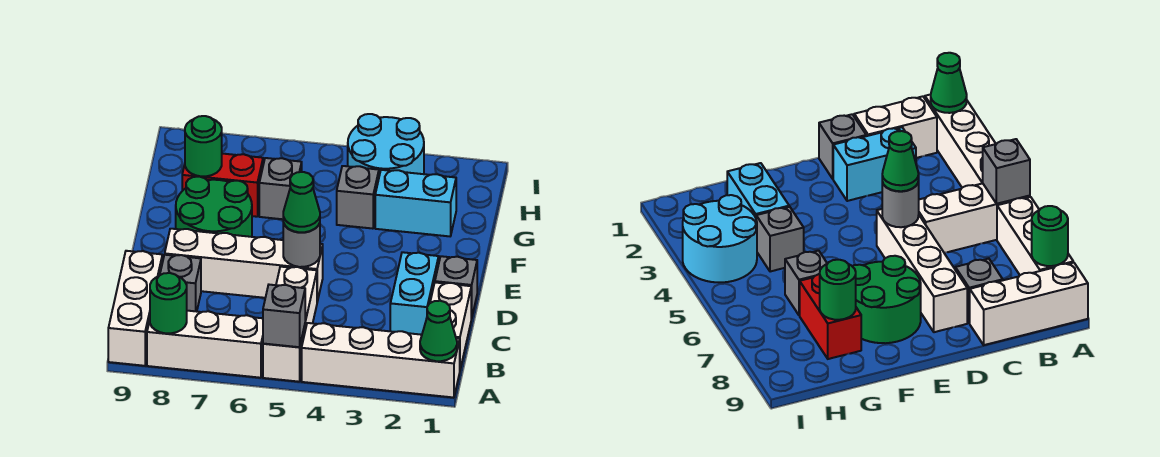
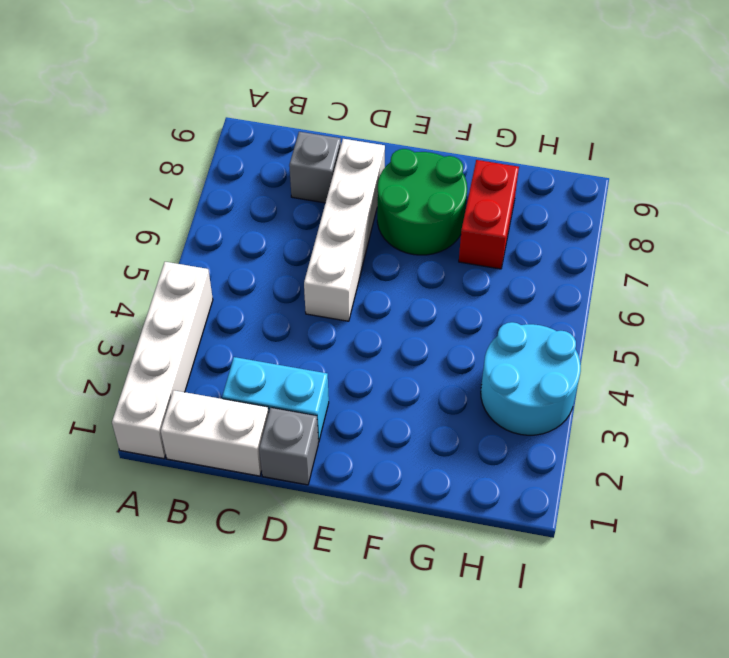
none -> white 1x3 brick [263,267,317,382]
none -> white 1x3 brick [147,311,263,378]
none -> white 1x3 brick [108,251,162,366]

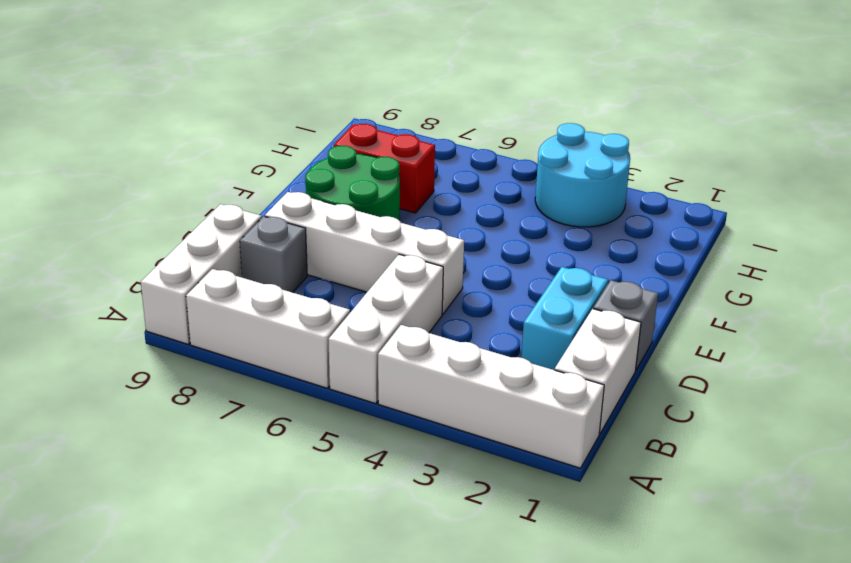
none -> cyan 1x2 brick [375,170,456,236]
none -> grey 1x1 brick [337,166,379,229]
none -> grey 1x1 brick [259,158,302,219]

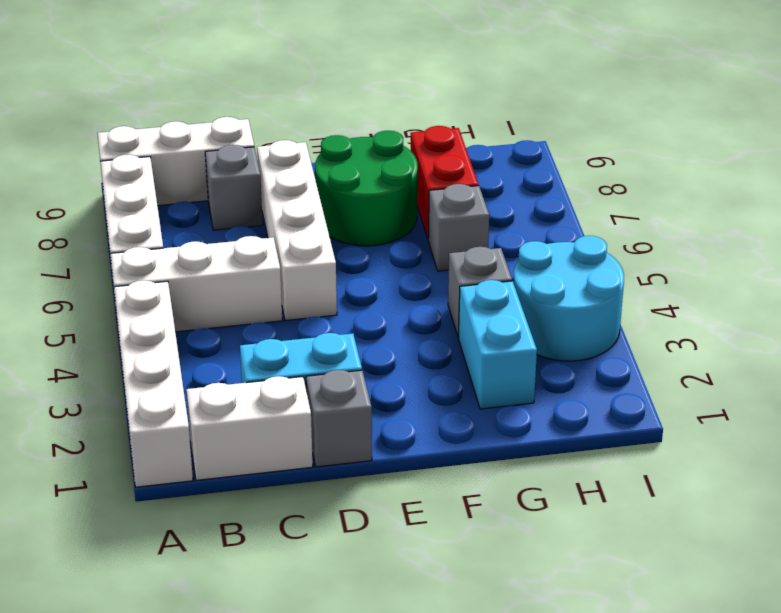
none -> green 1x1 cone [420,301,457,361]
none -> grey 1x1 brick [263,285,305,347]
none -> green 1x1 round brick [150,273,187,333]

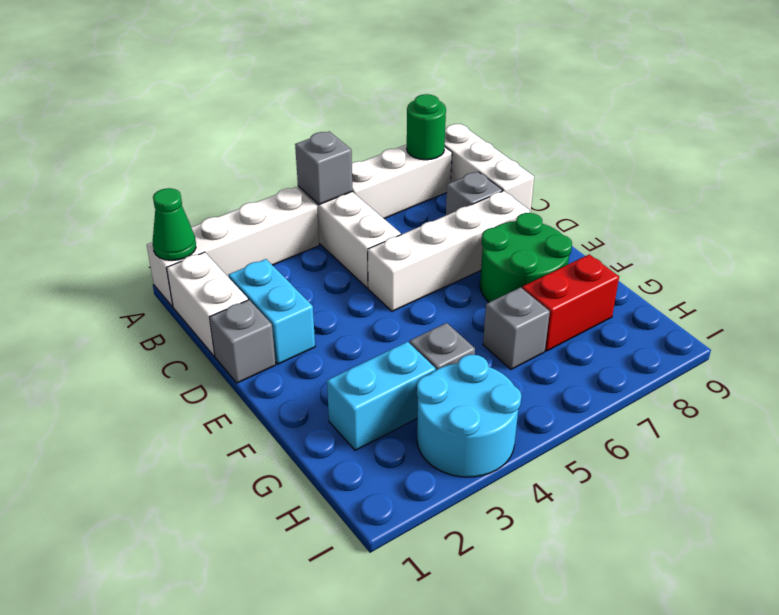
none -> grey 1x1 round brick [283,223,320,267]
none -> green 1x1 round brick [185,116,222,176]
none -> green 1x1 cone [283,172,320,232]

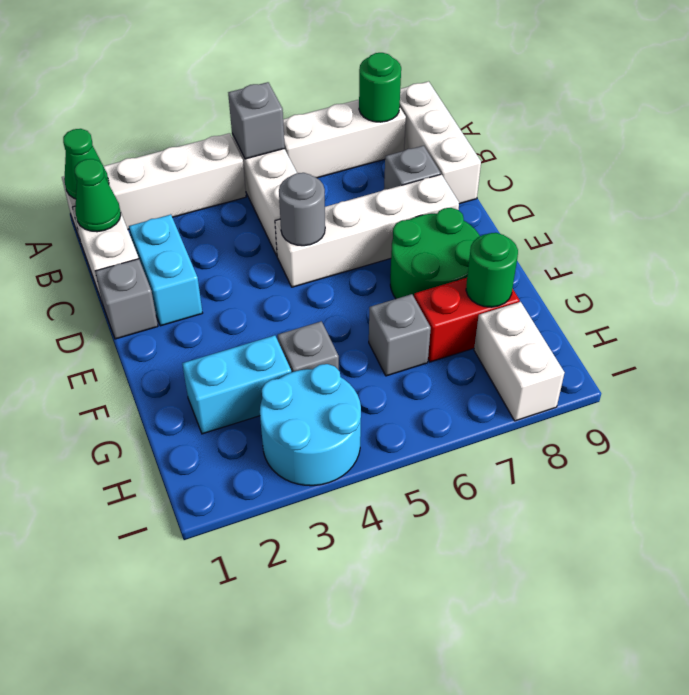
green 1x1 cone [75,159,121,232] -> green 1x1 cone moved to [283,172,320,232]
white 1x2 brick [474,302,565,421] -> none

